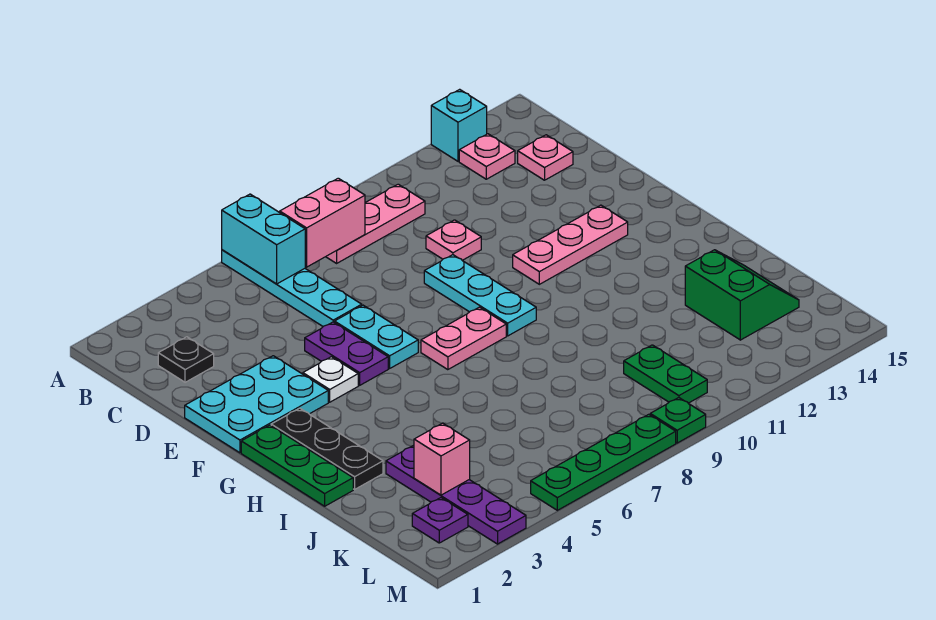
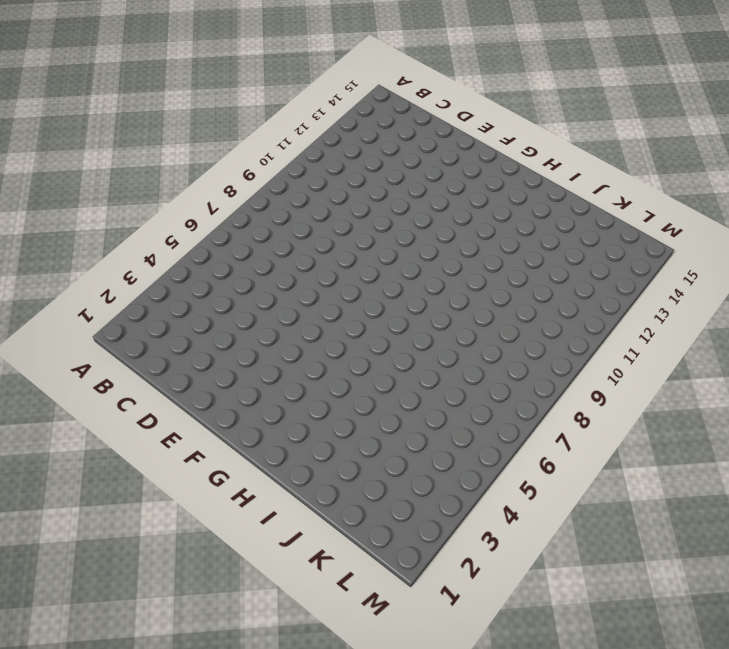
none -> cyan 1x4 plate [222,250,362,326]
none -> cyan 1x1 brick [431,89,487,161]
none -> pink 1x3 plate [326,184,425,263]

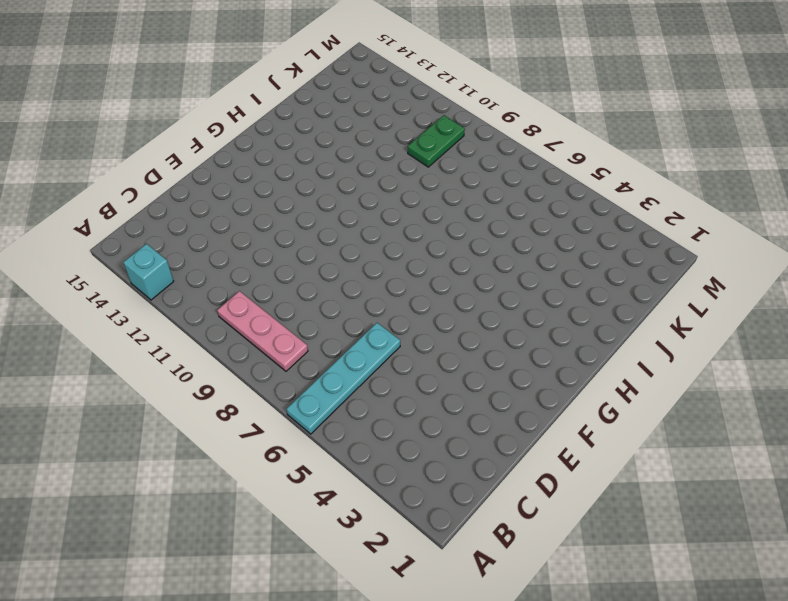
none -> pink 1x1 plate [459,134,515,179]
none -> black 1x1 plate [158,337,214,382]
none -> pink 1x1 plate [518,135,573,180]

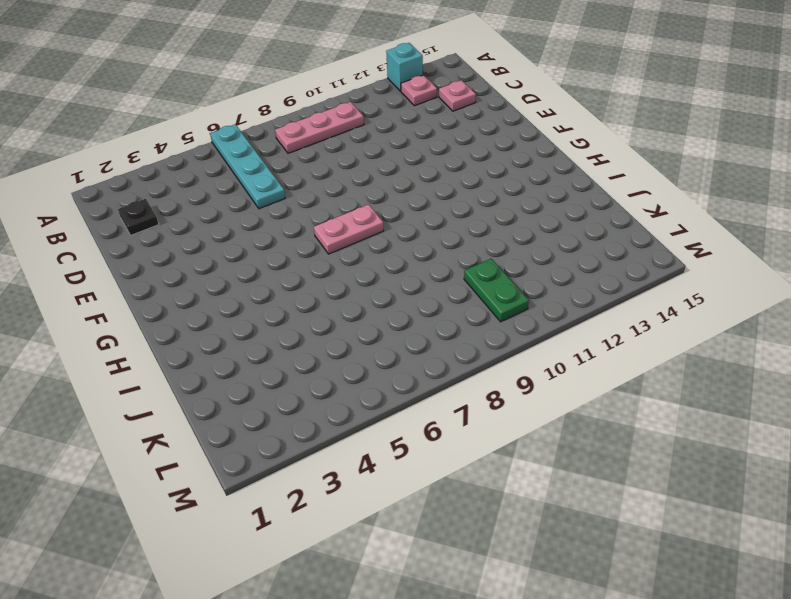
none -> pink 1x1 plate [426,220,481,260]
none -> cyan 2x3 plate [185,356,328,453]
none -> purple 1x2 plate [305,322,388,385]

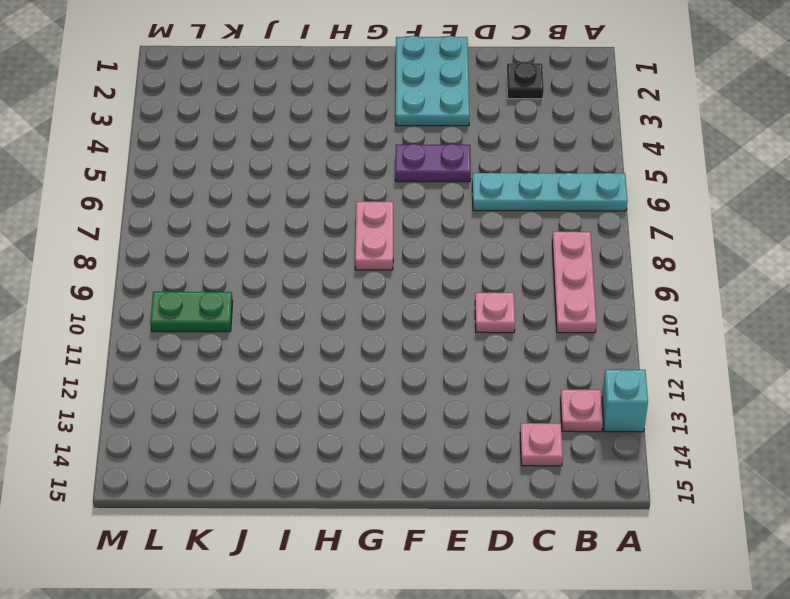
none -> cyan 1x2 plate [335,305,418,368]
none -> cyan 1x3 plate [424,255,536,336]
none -> white 1x1 plate [303,357,358,402]

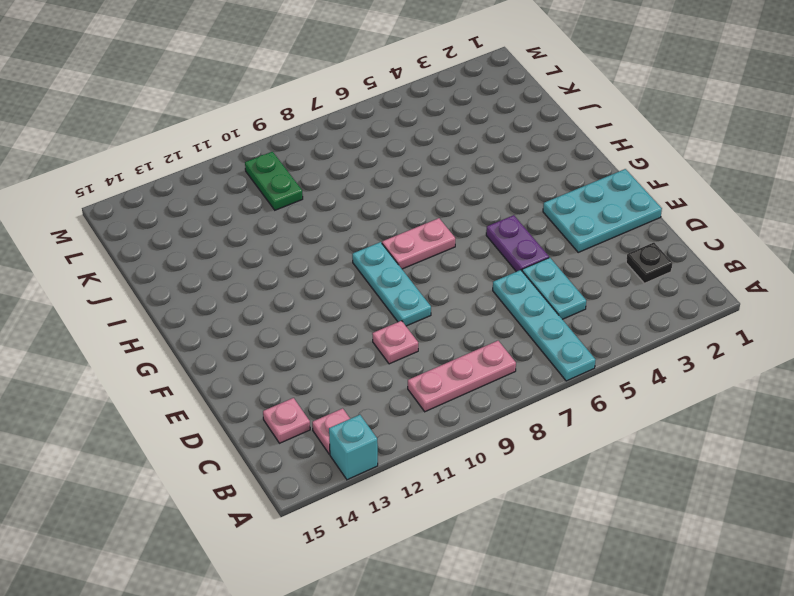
cyan 1x2 plate [522,258,586,319] -> cyan 1x2 plate moved to [335,305,418,368]
none -> white 1x1 plate [303,357,358,402]
none -> pink 1x3 plate [513,205,628,284]
none -> green 1x3 plate [241,425,353,506]

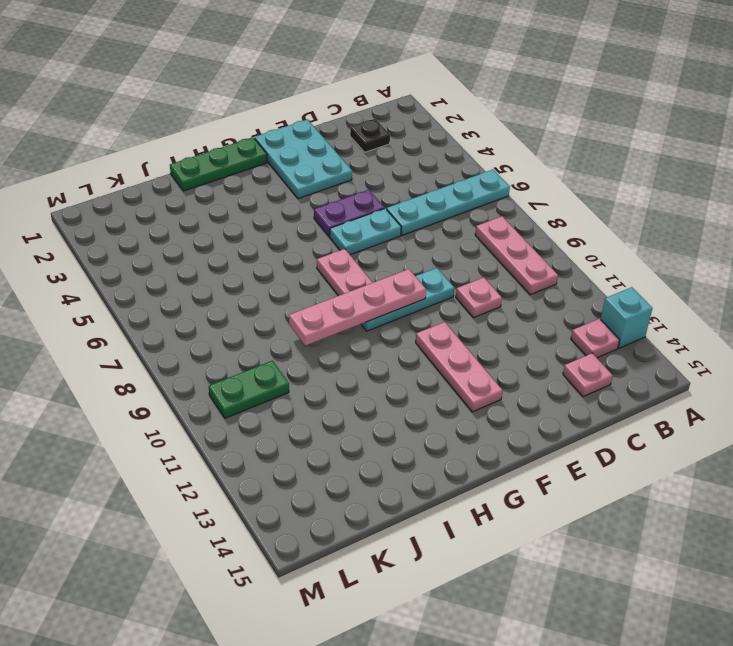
pink 1x4 plate [289,269,426,346] -> none
none -> white 1x1 plate [303,357,358,402]
none -> black 1x3 plate [271,408,383,489]
none -> purple 1x4 plate [386,445,526,544]

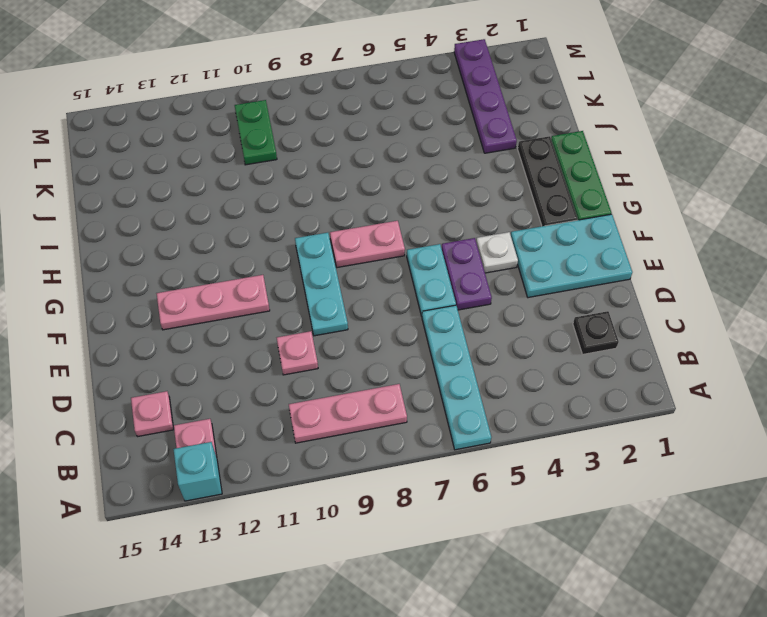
none -> green 2x2 slope [685,250,799,340]
none -> purple 1x1 plate [412,498,468,543]
none -> green 1x4 plate [531,414,676,510]

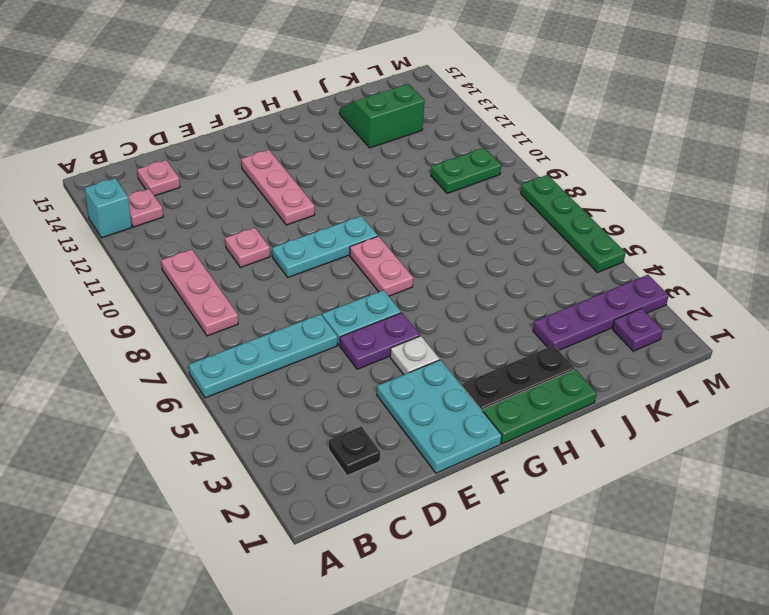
none -> green 1x1 plate [650,398,706,443]
none -> cyan 1x2 brick [222,194,305,284]
none -> pink 1x2 brick [280,178,365,267]

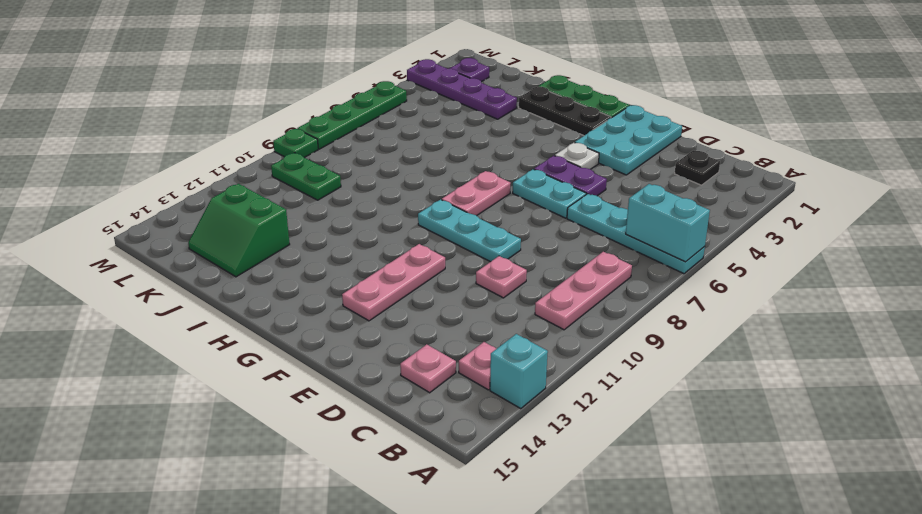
none -> pink 1x2 brick [280,178,365,267]
none -> pink 1x1 brick [414,423,470,495]

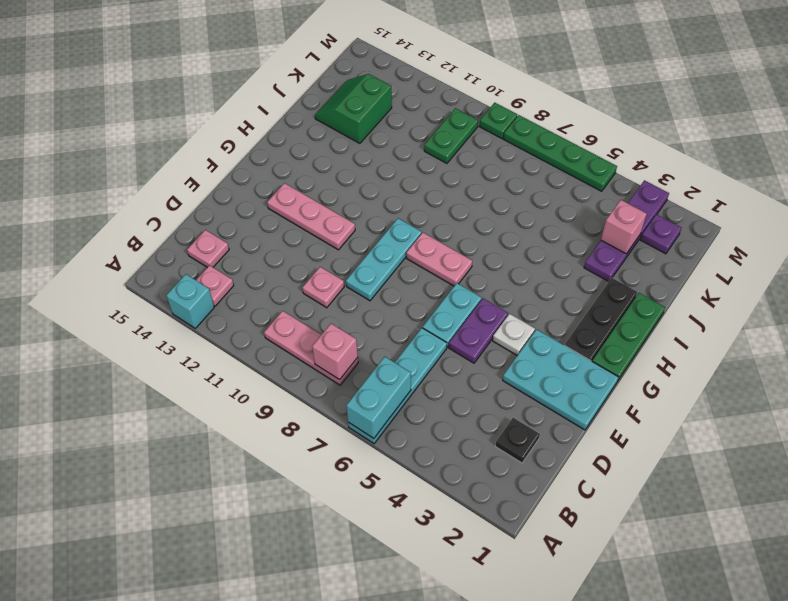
pink 1x1 brick [312,324,358,380] -> pink 1x2 brick [280,178,365,267]

